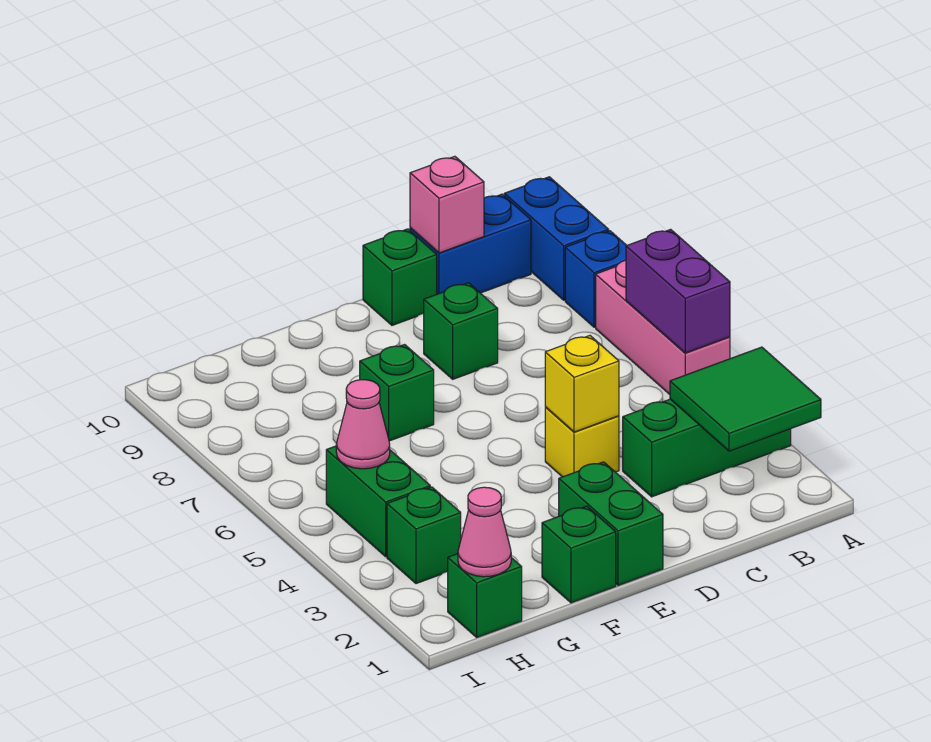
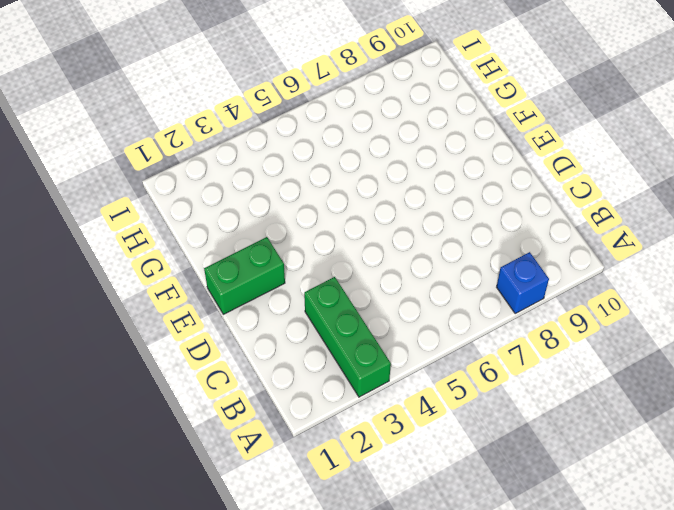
none -> pink 1x3 brick [596,260,730,394]
none -> blue 1x2 brick [504,177,609,300]
none -> blue 1x2 brick [410,194,531,294]

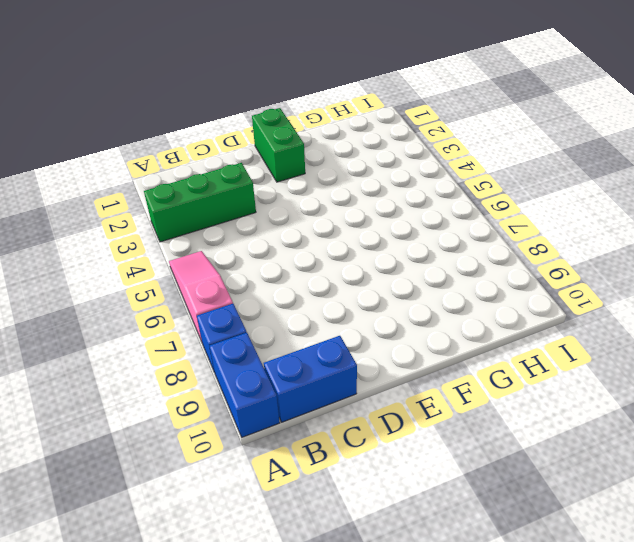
pink 1x3 slope [169,251,233,342] -> pink 1x3 brick [596,260,730,394]
none -> yellow 1x1 brick [545,407,619,477]
none -> green 1x1 brick [424,283,498,379]
none -> green 1x1 brick [363,229,437,325]

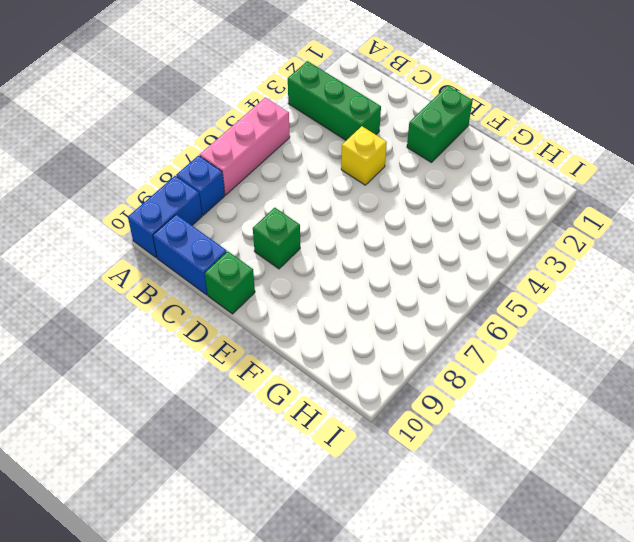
none -> green 1x1 brick [542,506,616,603]
none -> green 1x1 brick [360,345,434,441]
none -> green 1x1 brick [448,554,522,637]

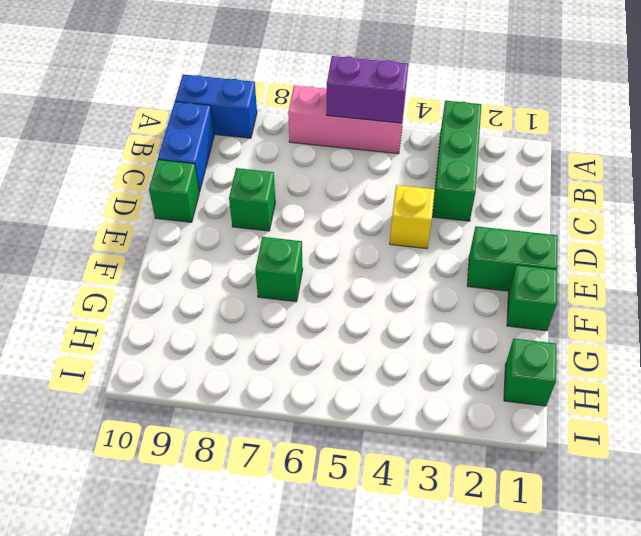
none -> blue 1x1 brick [565,231,627,327]
none -> green 1x1 brick [387,487,461,584]
none -> green 1x2 brick [326,446,430,557]

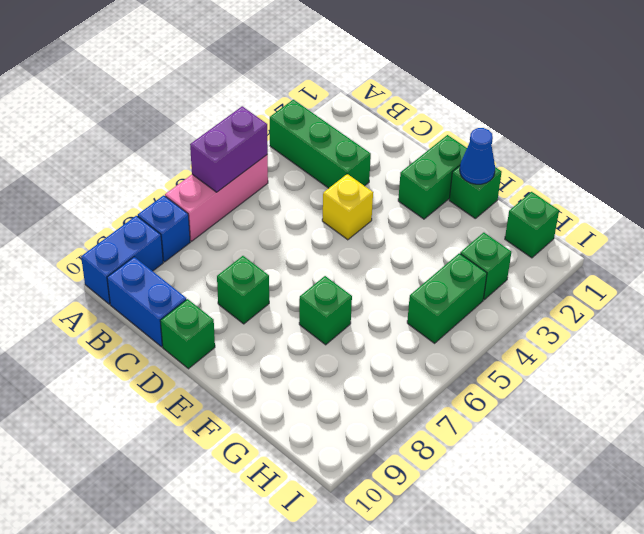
blue 1x1 cone [460,128,495,184] -> none
none -> green 2x2 tile [670,347,821,451]
none -> pink 1x1 brick [410,156,484,253]
none -> yellow 1x1 brick [545,336,619,432]

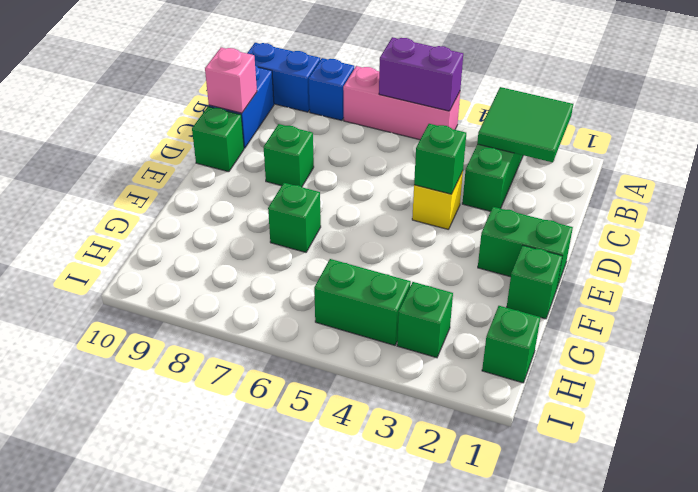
green 1x1 brick [414,124,466,194] -> yellow 1x1 brick [545,336,619,432]
none -> pink 1x1 cone [458,487,511,577]
none -> pink 1x1 cone [336,380,390,469]

